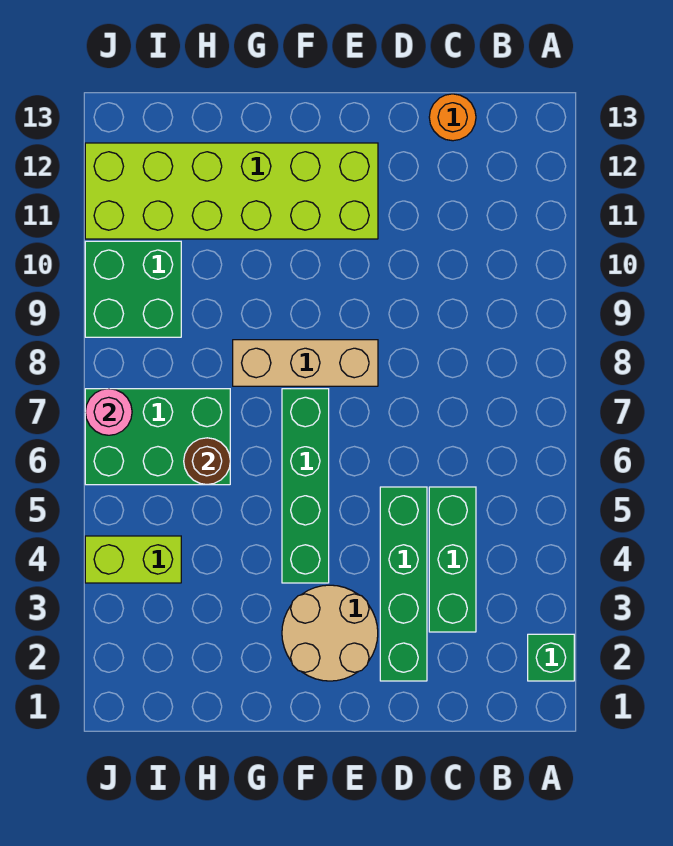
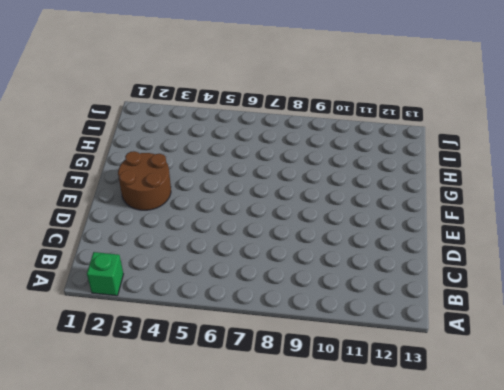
brown 2x2 round brick [118,151,171,210] -> tan 2x2 round brick [282,585,378,681]
none -> green 1x3 brick [429,487,476,632]
none -> orange 1x1 round brick [429,94,476,141]
none -> green 1x4 brick [380,487,427,681]

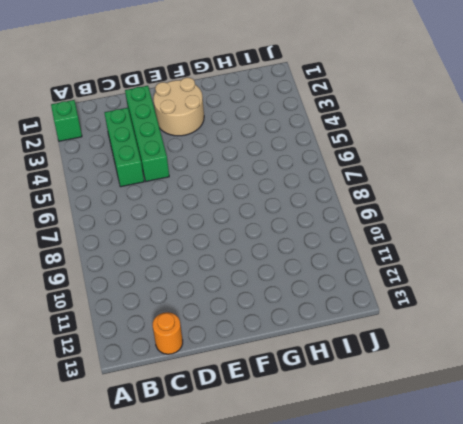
none -> tan 1x3 brick [233,340,378,386]
none -> lime 2x6 brick [85,143,378,239]
none -> green 1x4 brick [282,389,329,583]

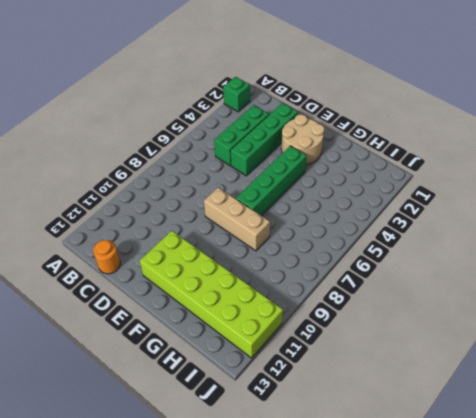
none -> green 2x3 brick [85,389,230,485]
none -> lime 1x2 brick [85,536,181,583]
none -> green 2x2 brick [85,241,181,337]

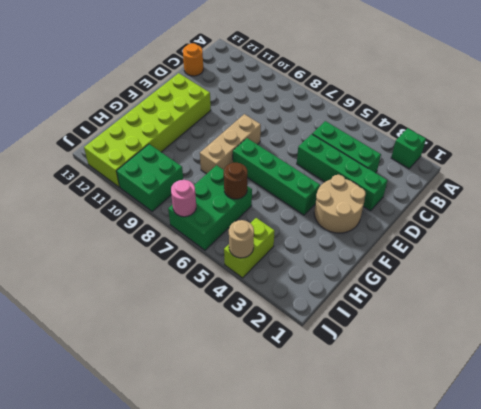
tan 1x1 round brick [229,220,254,258] -> none

